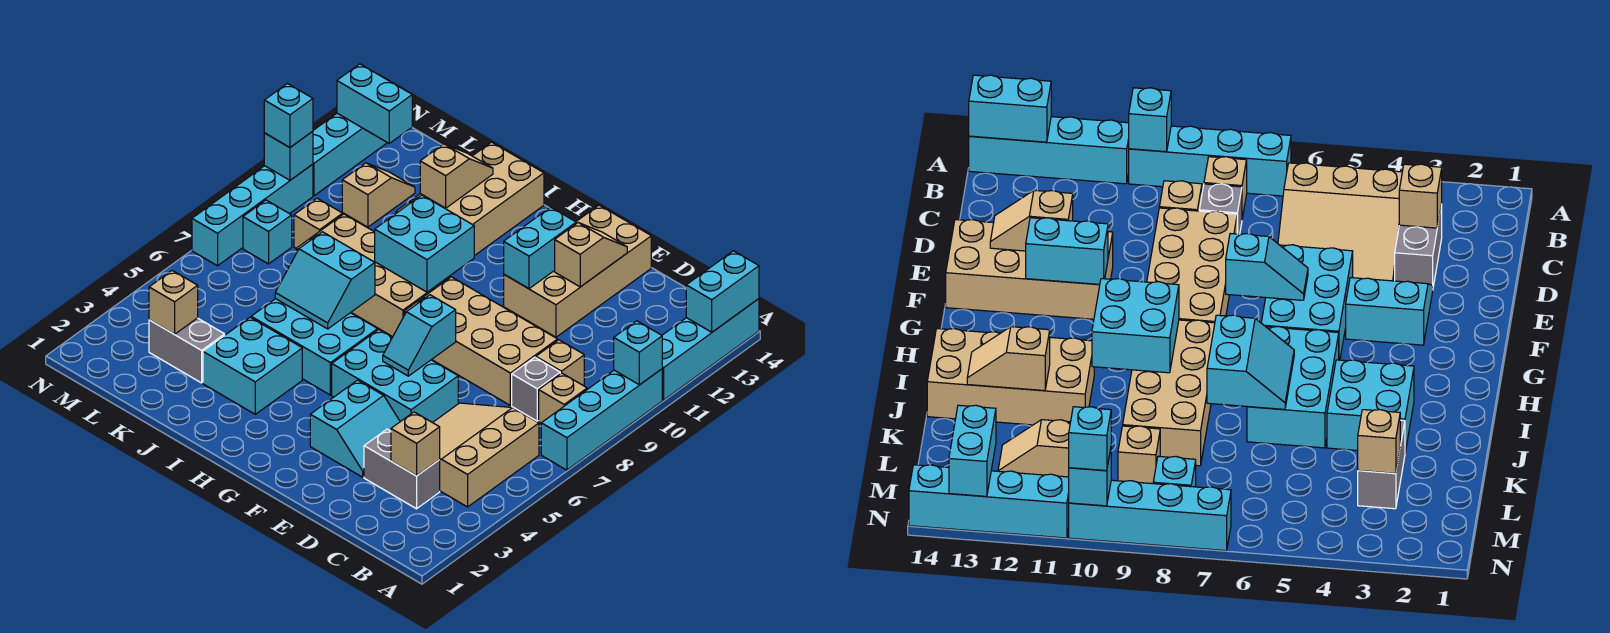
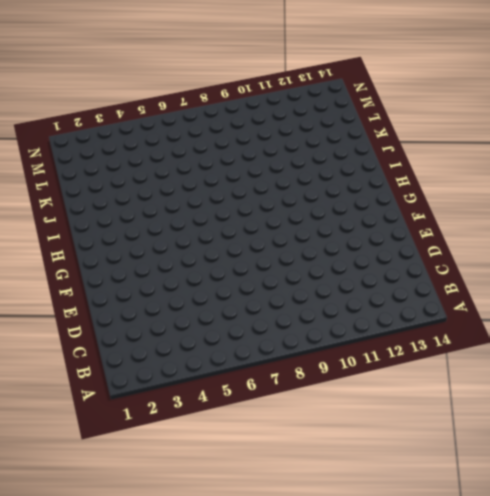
none -> cyan 1x4 brick [541,369,662,470]
none -> cyan 1x4 brick [662,299,759,400]
none -> tan 3x3 slope [433,403,539,507]
none -> tan 1x1 brick [539,373,587,423]

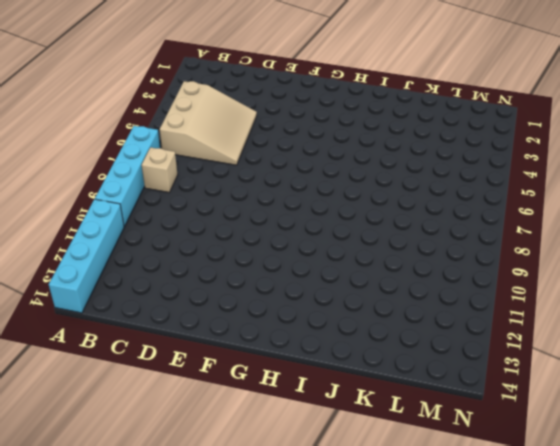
none -> grey 1x2 brick [364,429,440,509]
none -> grey 1x1 brick [512,357,560,421]
none -> tan 1x1 brick [536,340,584,386]
none -> tan 2x4 brick [404,277,558,405]

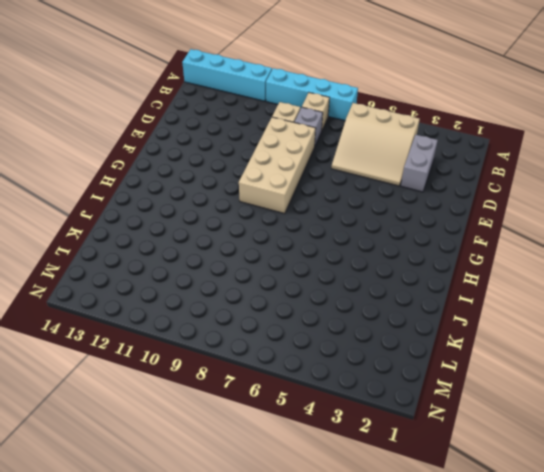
none -> cyan 2x2 slope [310,380,400,477]
none -> cyan 2x3 brick [332,330,458,423]
none -> tan 2x4 brick [504,205,651,337]
none -> cyan 2x3 brick [251,299,378,395]

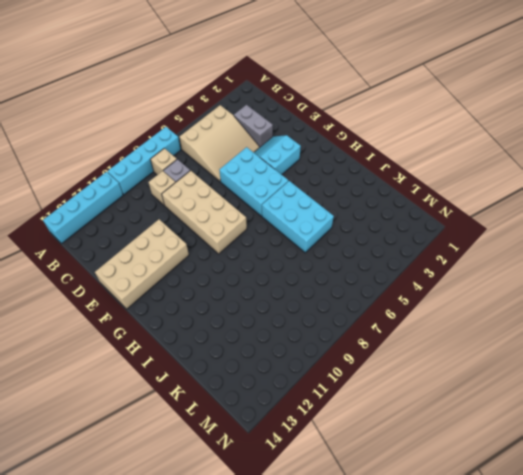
none -> tan 2x4 brick [297,214,450,337]
none -> cyan 2x2 brick [203,317,302,414]
none -> tan 2x4 brick [396,142,544,256]
none -> grey 1x2 brick [149,318,225,383]

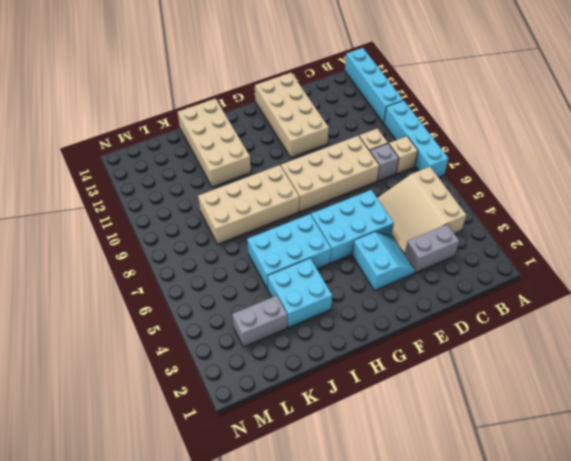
none -> tan 1x1 brick [294,198,343,249]
none -> tan 1x2 slope [342,163,415,227]
none -> cyan 1x1 brick [243,200,292,264]
none -> cyan 1x4 brick [192,164,313,266]

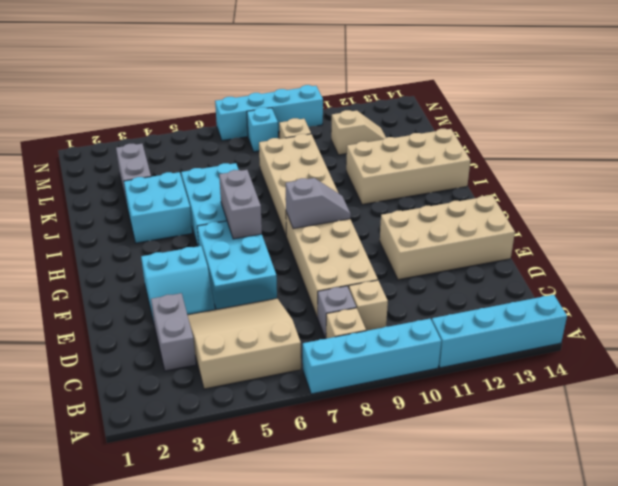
grey 1x2 brick [219,170,262,239] -> none
grey 1x2 slope [286,178,351,229] -> none
none -> cyan 1x4 brick [313,113,387,196]
none -> cyan 1x1 brick [614,321,662,385]
none -> cyan 1x2 brick [686,251,759,332]
none -> tan 1x1 brick [391,412,440,476]

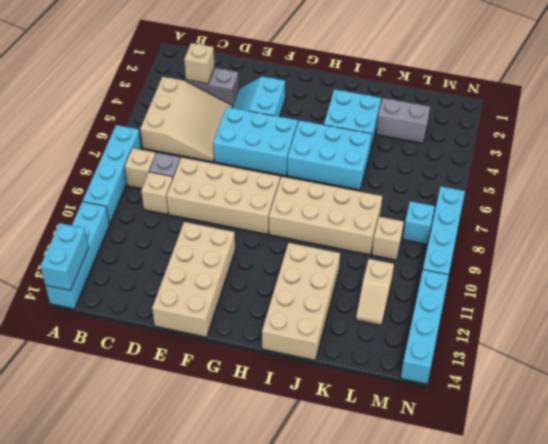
none -> cyan 1x1 brick [614,321,662,385]
none -> tan 1x2 slope [555,223,627,287]
none -> cyan 1x2 slope [383,295,456,376]
none -> cyan 1x2 brick [504,207,576,289]

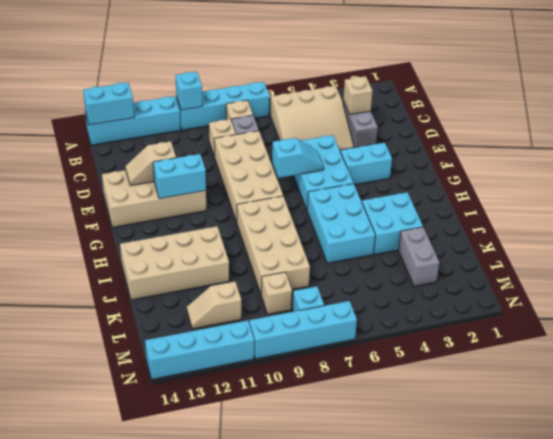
none -> cyan 2x2 brick [375,195,474,292]
none -> cyan 2x2 slope [275,232,375,329]
none -> tan 1x2 slope [420,144,493,208]
none -> tan 1x1 brick [149,271,198,334]

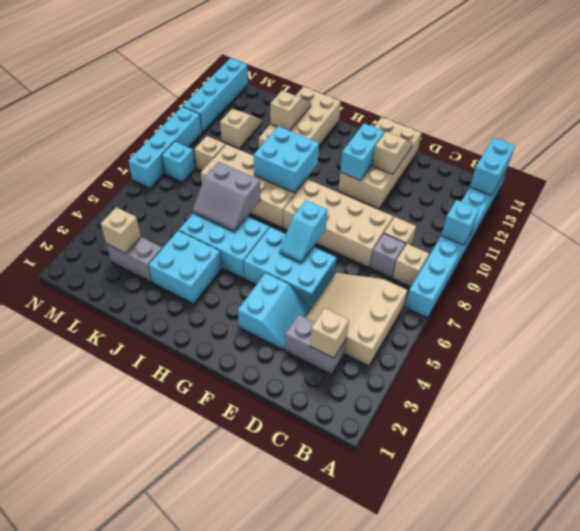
grey 2x2 slope [193,162,261,232] -> cyan 2x2 slope [275,232,375,329]
none -> cyan 1x2 brick [337,64,412,143]
none -> cyan 1x1 brick [264,131,313,180]
none -> cyan 1x1 brick [264,84,313,147]

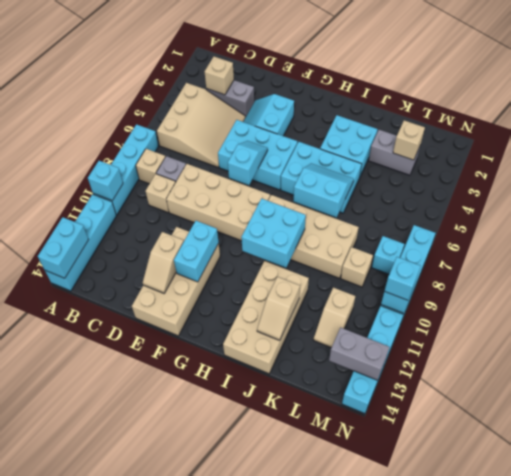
grey 1x2 brick [329,327,389,380] -> cyan 1x2 brick [337,64,412,143]

